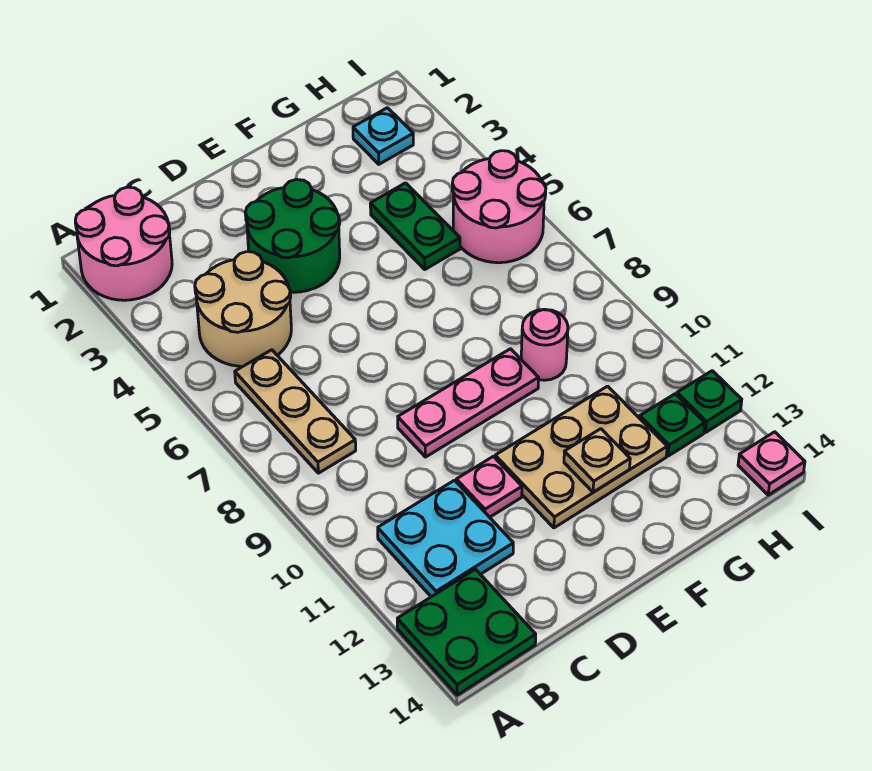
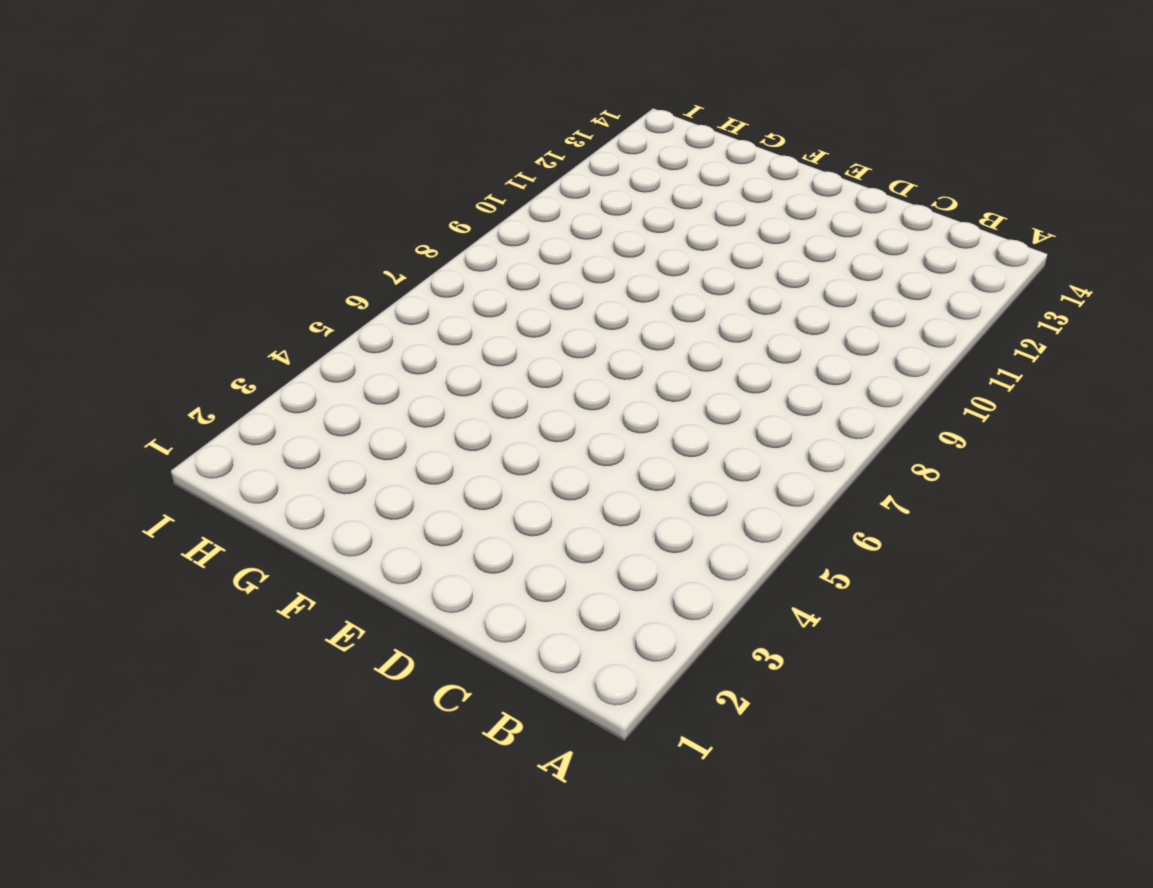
none -> pink 2x2 round brick [75,187,172,300]
none -> green 2x2 plate [397,569,536,695]
none -> tan 2x2 round brick [195,252,291,366]

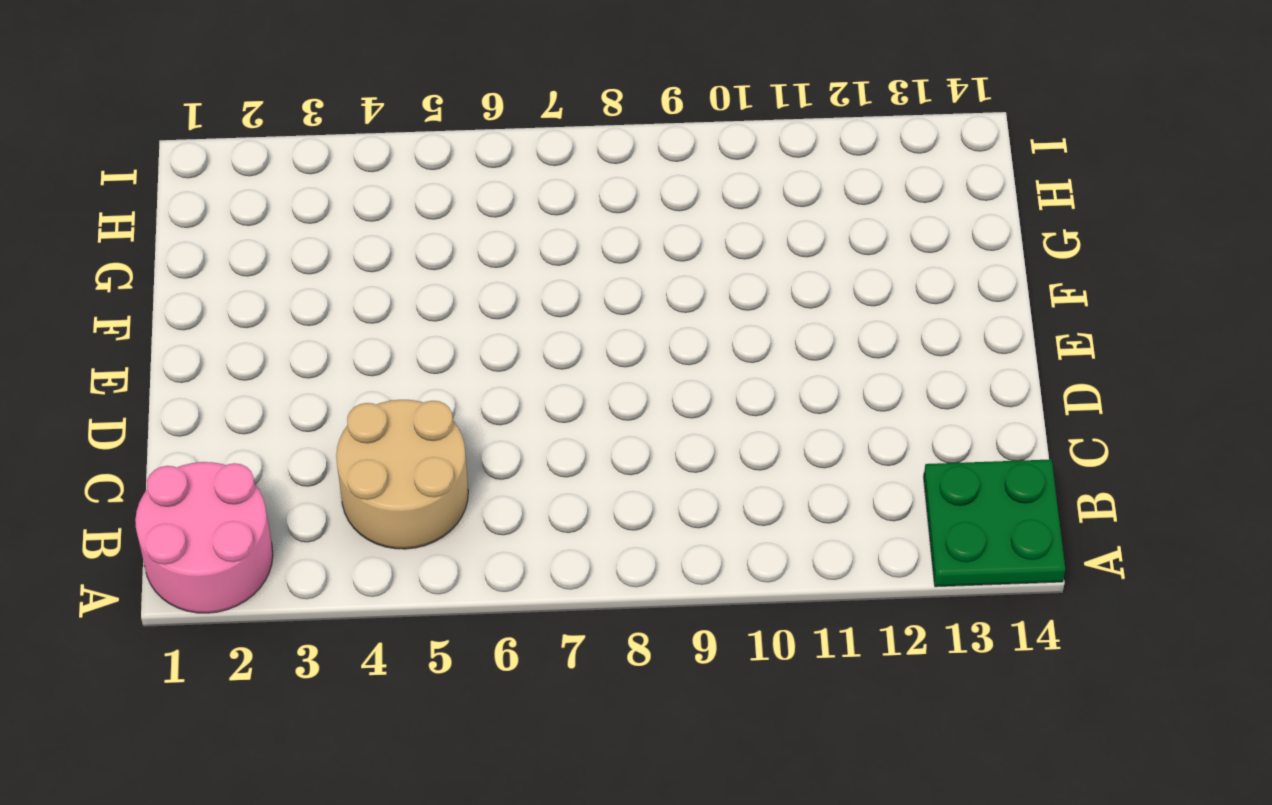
none -> tan 1x3 plate [235,350,356,473]
none -> cyan 2x2 plate [378,480,513,597]
none -> green 2x2 round brick [245,179,340,292]

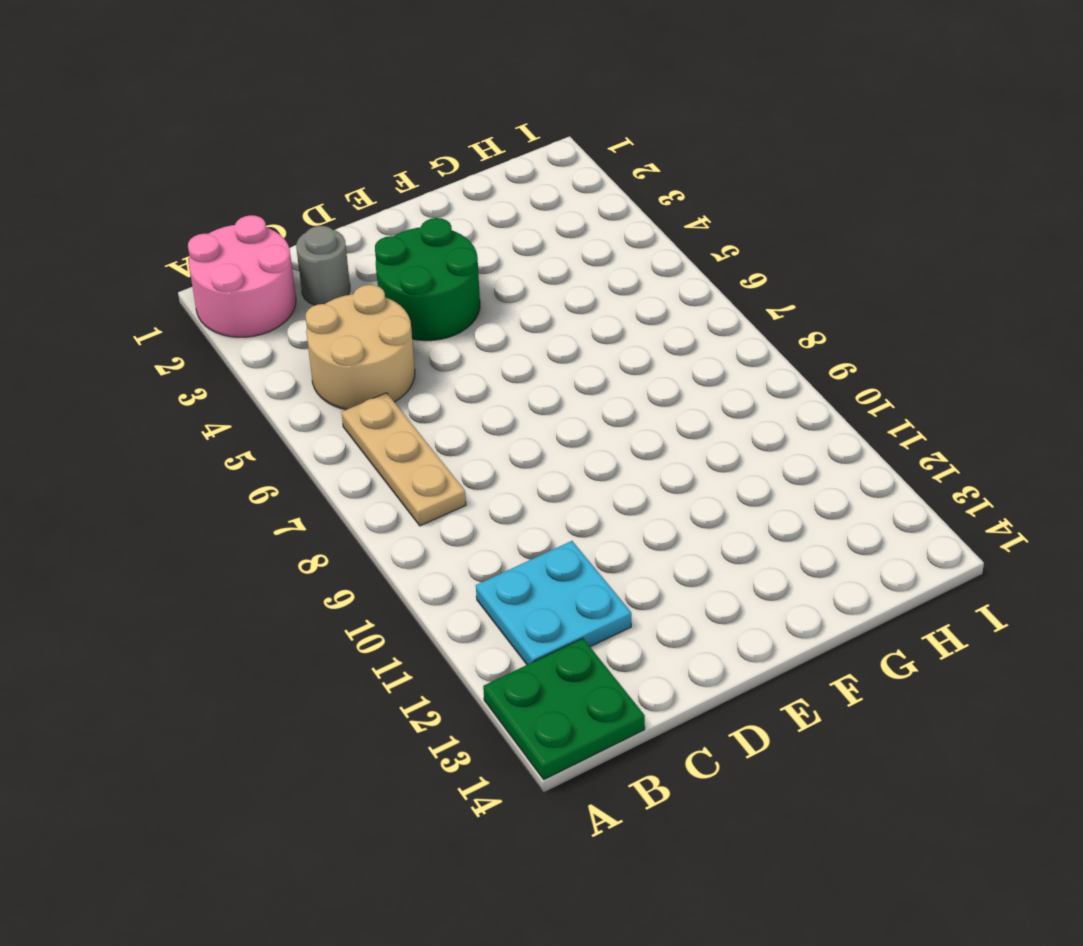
grey 1x1 round brick [296,226,350,305] -> none
none -> pink 1x3 plate [398,349,539,457]
none -> pink 1x1 plate [456,456,522,517]
none -> tan 2x3 plate [495,386,667,528]

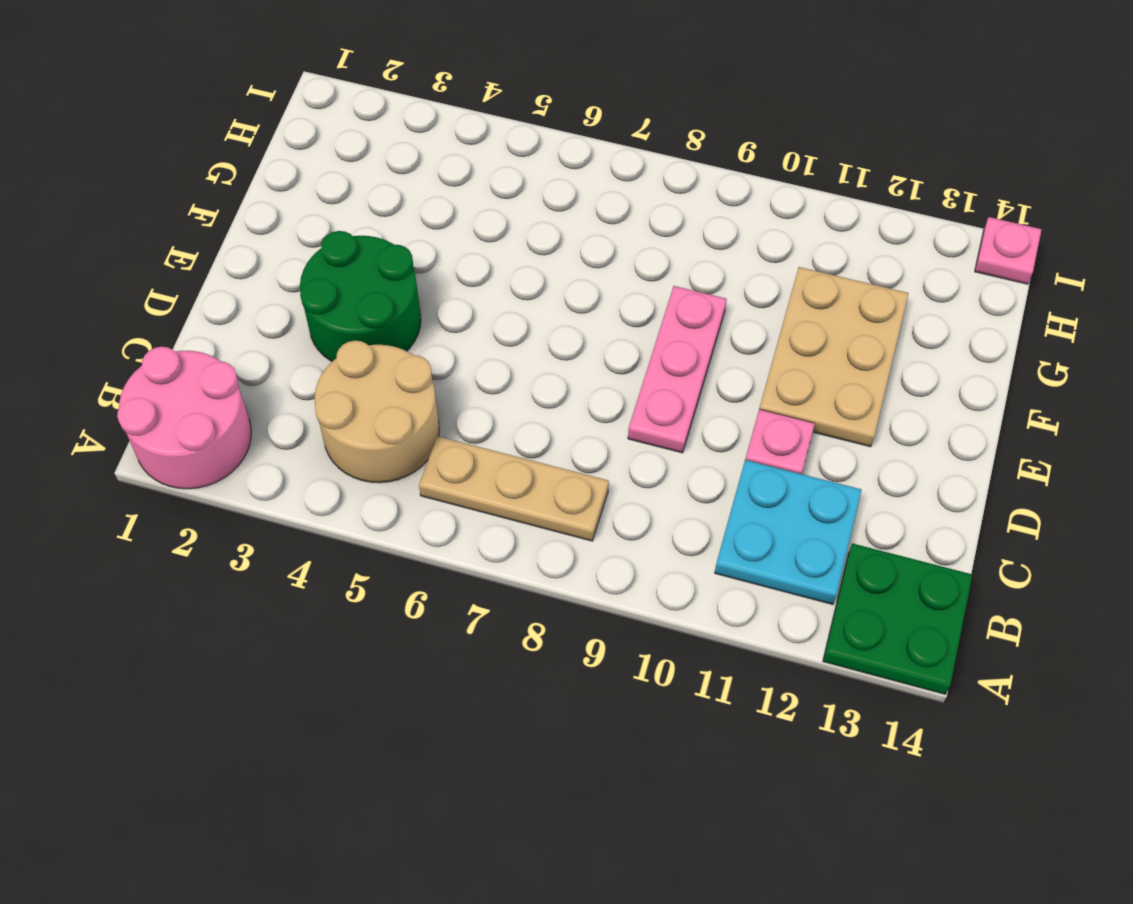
none -> green 1x2 plate [370,183,460,269]
none -> pink 1x1 round brick [521,309,568,380]
none -> cyan 1x1 plate [353,108,413,164]

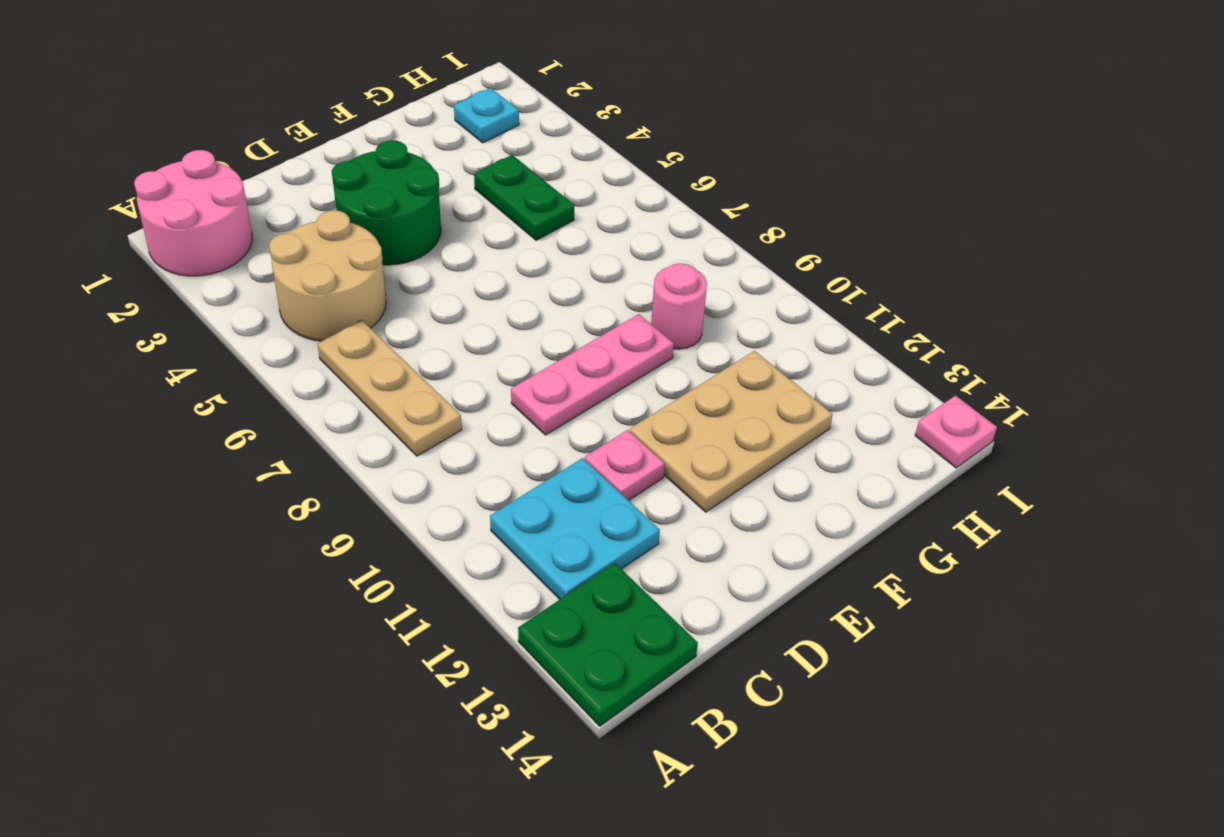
none -> pink 2x2 round brick [452,151,546,263]
none -> green 1x1 plate [640,394,705,456]
none -> green 1x1 plate [677,371,742,433]

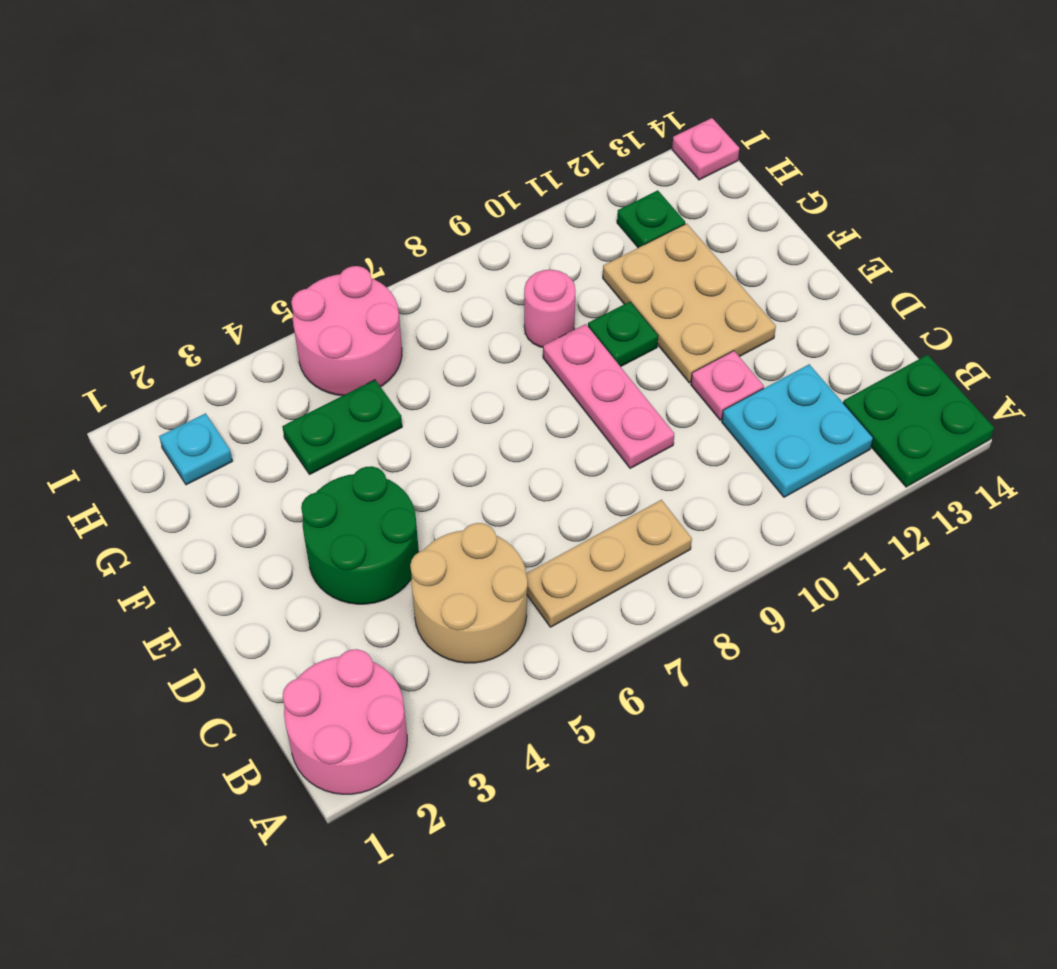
green 1x1 plate [588,302,658,367] -> green 1x1 plate moved to [677,371,742,433]
none -> tan 1x1 plate [564,429,630,492]

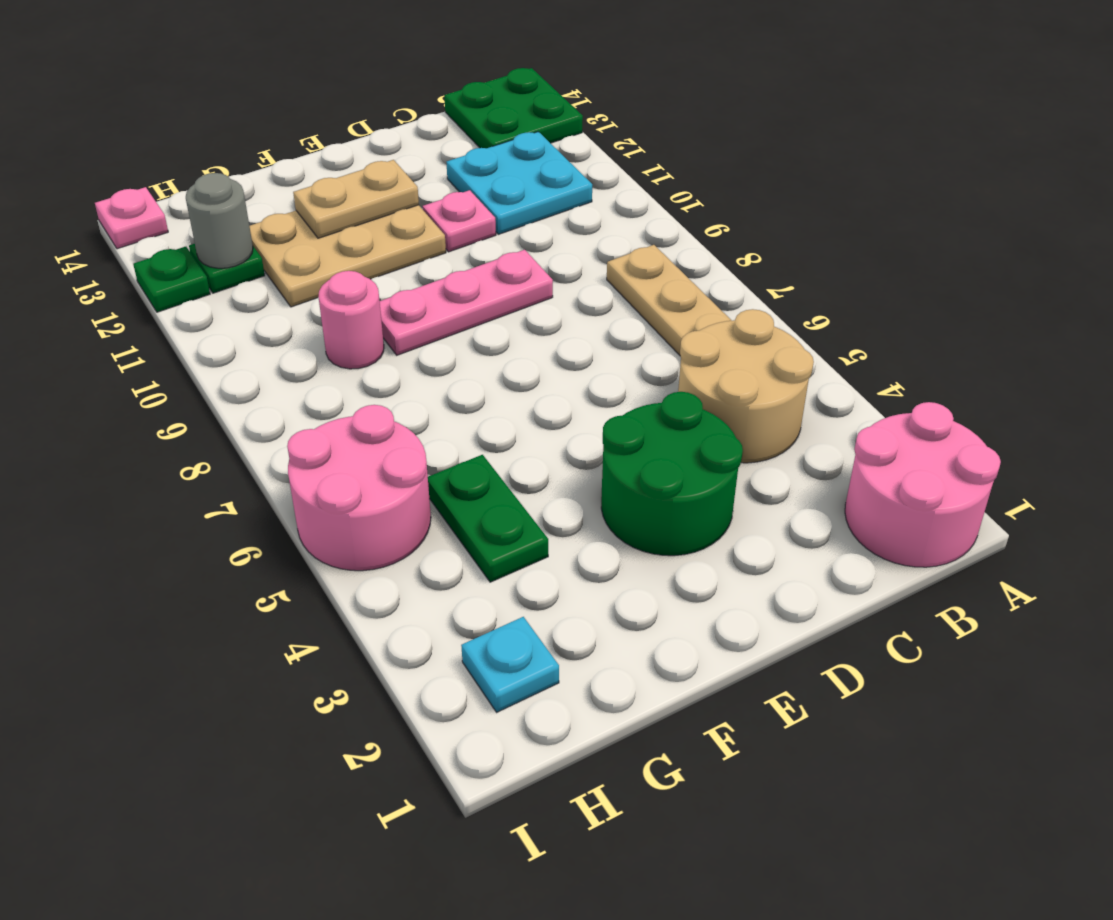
tan 1x2 plate [293,160,419,238] -> tan 1x1 plate [564,429,630,492]
grey 1x1 round brick [186,173,253,268] -> none

